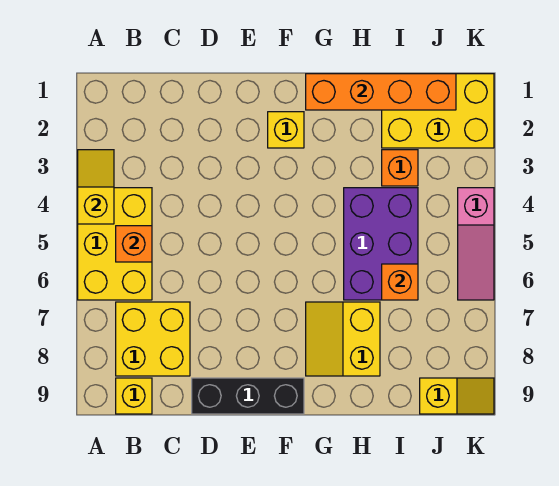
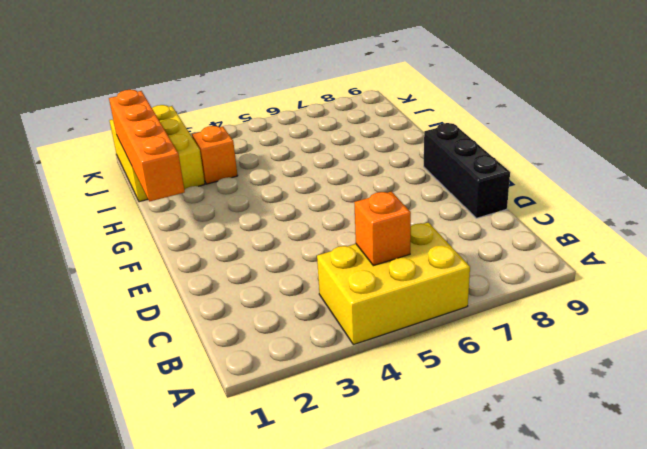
none -> yellow 2x2 brick [116,302,190,376]
none -> yellow 1x1 brick [116,378,152,414]
none -> yellow 1x1 brick [268,112,304,148]

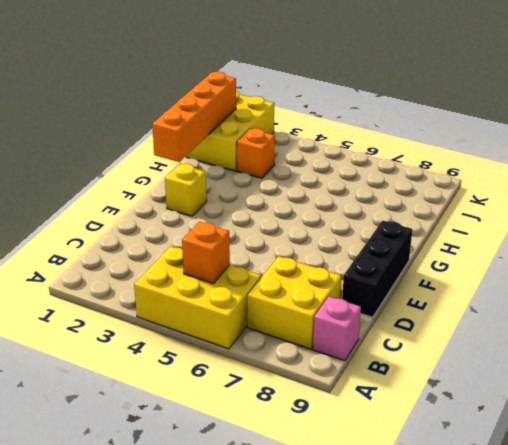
pink 1x1 brick [313,297,361,361] -> yellow 1x1 brick [116,378,152,414]
none -> yellow 2x2 slope [306,302,380,376]
none -> purple 2x3 brick [344,188,418,300]
none -> yellow 1x2 slope [420,378,494,414]

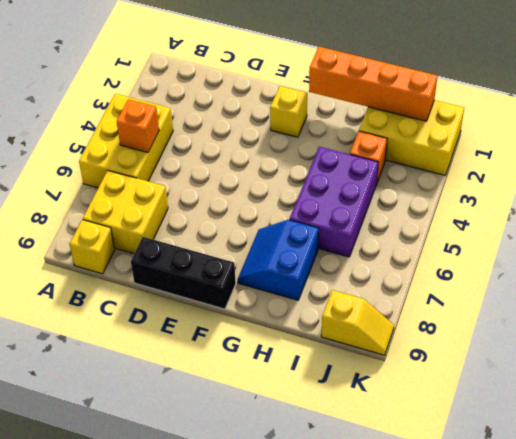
blue 2x2 slope [238,220,319,300] -> yellow 2x2 slope [306,302,380,376]
none -> pink 1x3 slope [458,188,494,300]
none -> yellow 1x2 slope [78,150,114,224]
none -> orange 1x1 brick [382,264,418,300]

